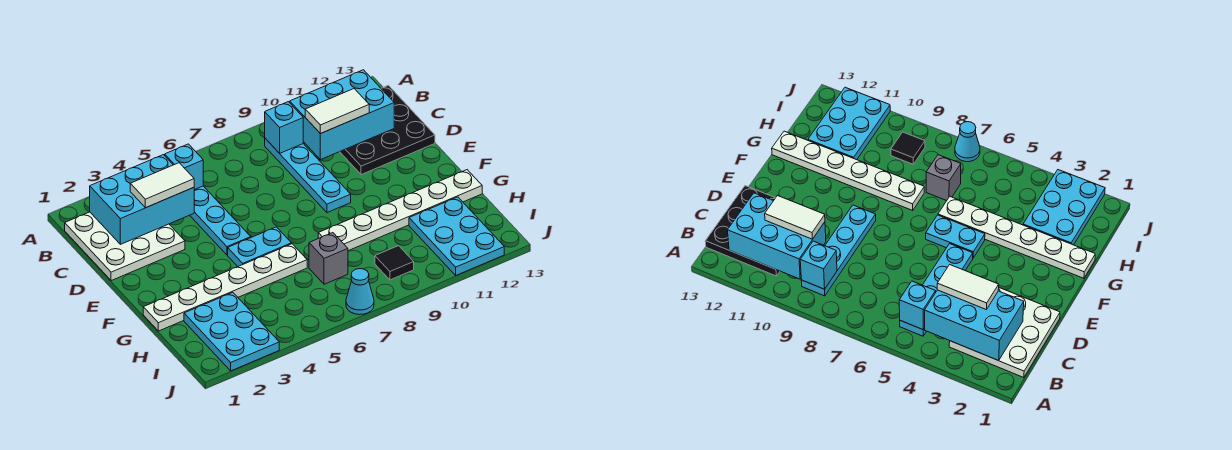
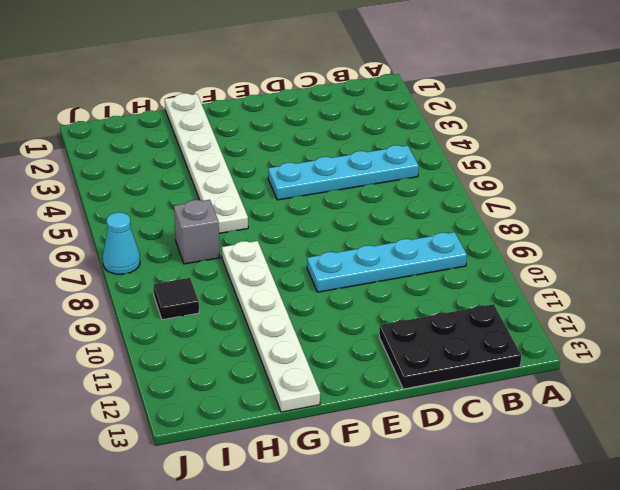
black 2x3 plate [379,304,521,389] -> black 3x3 plate [340,85,435,175]
none -> white 3x3 plate [65,212,185,281]
none -> cyan 1x2 plate [228,227,291,267]
none -> cyan 2x3 plate [184,292,279,371]

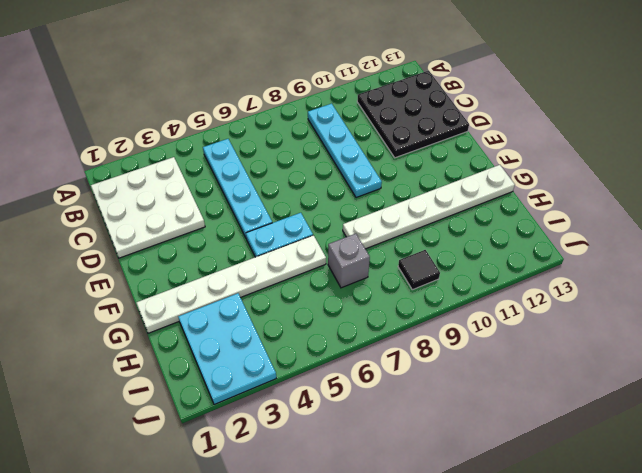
none -> cyan 2x3 plate [409,197,504,275]
none -> cyan 1x1 cone [346,269,374,315]
none -> cyan 2x3 brick [90,155,194,244]

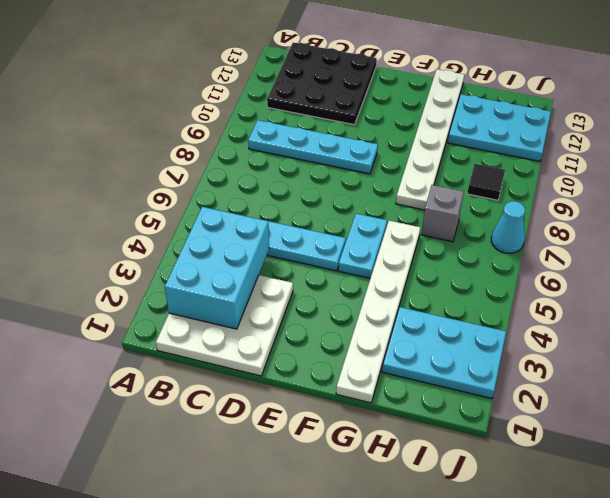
none -> cyan 1x1 brick [165,144,203,190]
none -> cyan 1x1 brick [265,102,303,153]
none -> cyan 2x3 brick [290,70,394,160]

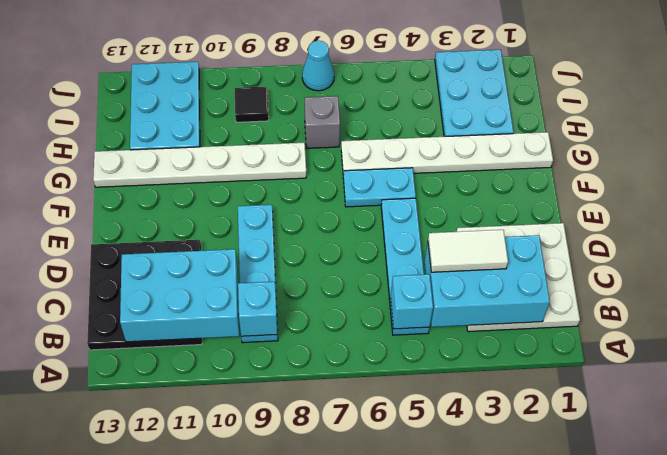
none -> white 1x2 tile [305,89,369,134]

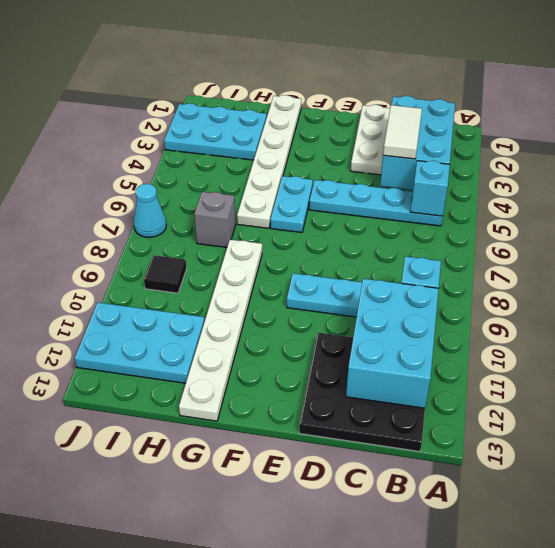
none -> white 1x2 tile [305,89,369,134]

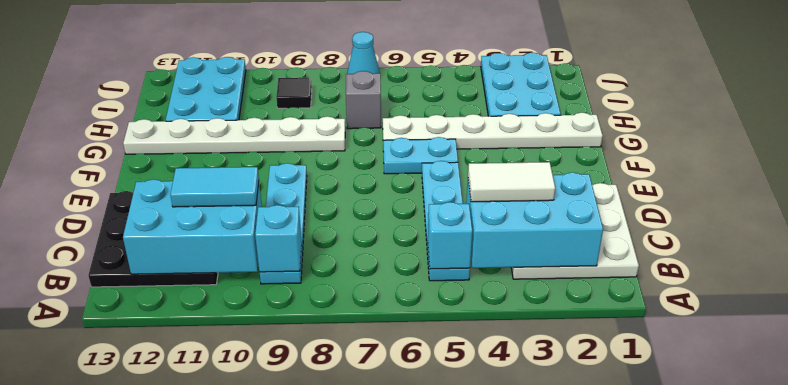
cyan 1x2 tile [170,167,259,207] -> white 1x2 tile [305,89,369,134]

